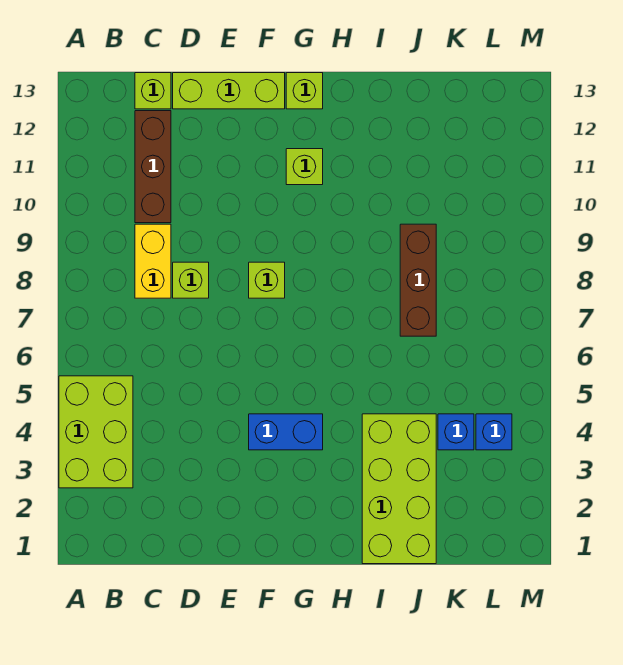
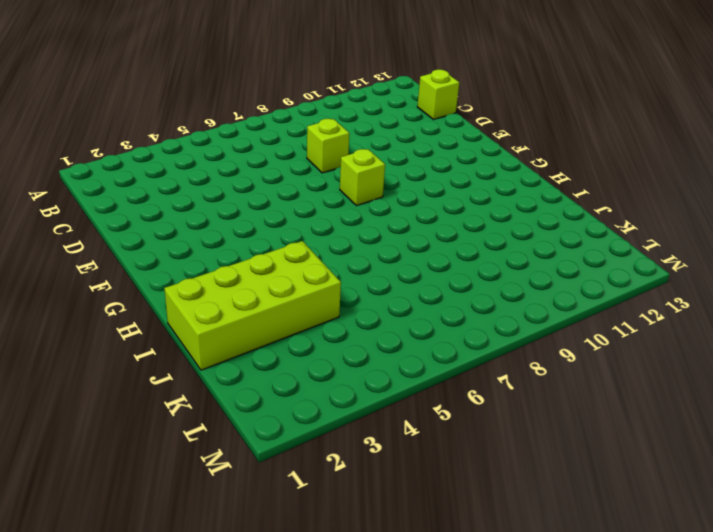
none -> lime 2x3 brick [59,376,133,488]
none -> yellow 1x2 brick [135,224,171,298]
none -> brown 1x3 brick [135,111,171,223]

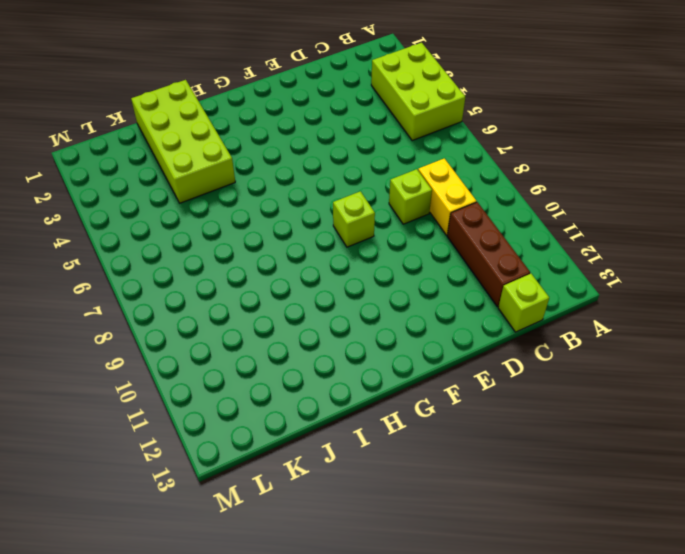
none -> lime 1x3 brick [173,73,285,109]
none -> blue 1x2 brick [249,414,323,450]
none -> lime 1x1 brick [286,149,323,185]

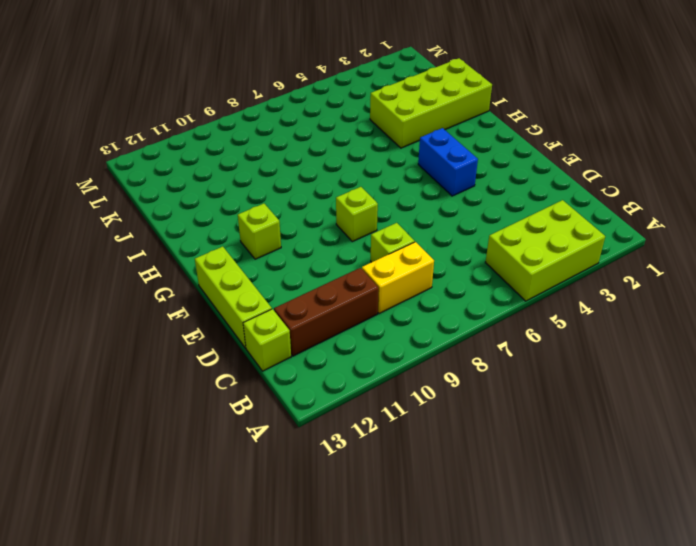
none -> lime 1x1 brick [286,73,323,109]
none -> brown 1x3 brick [400,224,436,336]
none -> blue 1x1 brick [438,414,474,450]

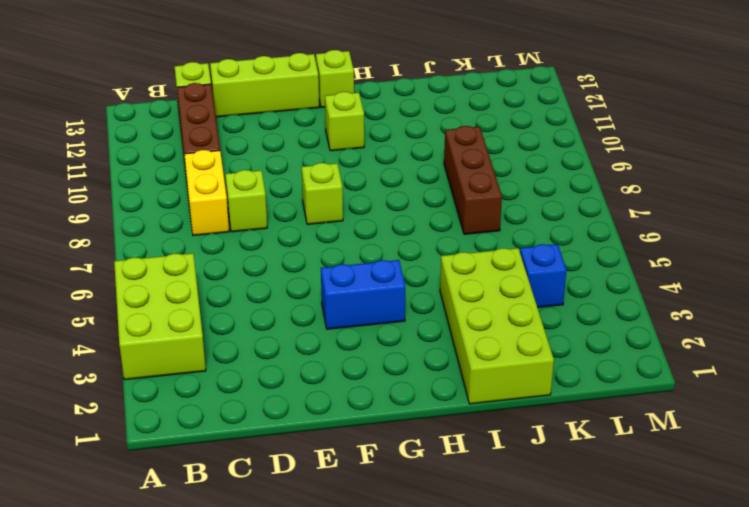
none -> blue 1x1 brick [476,414,512,450]

